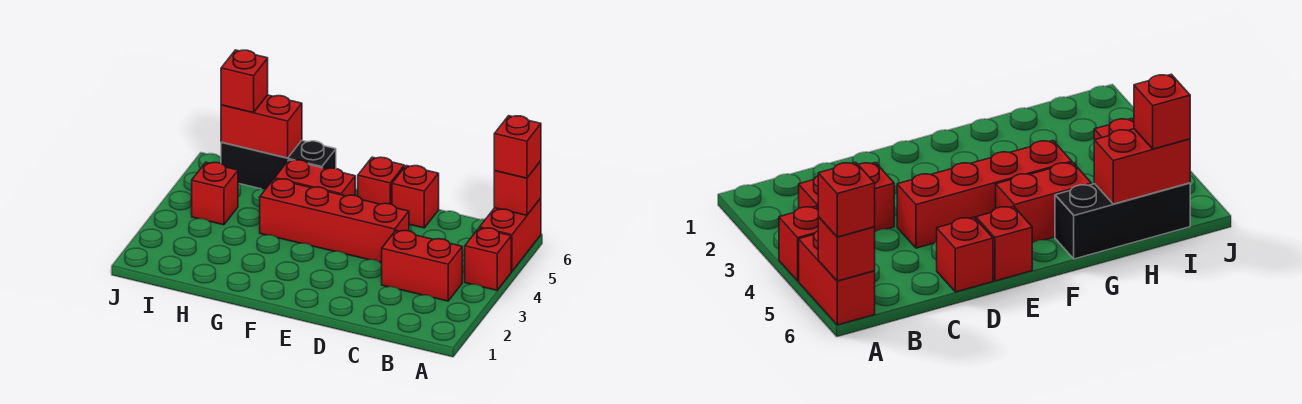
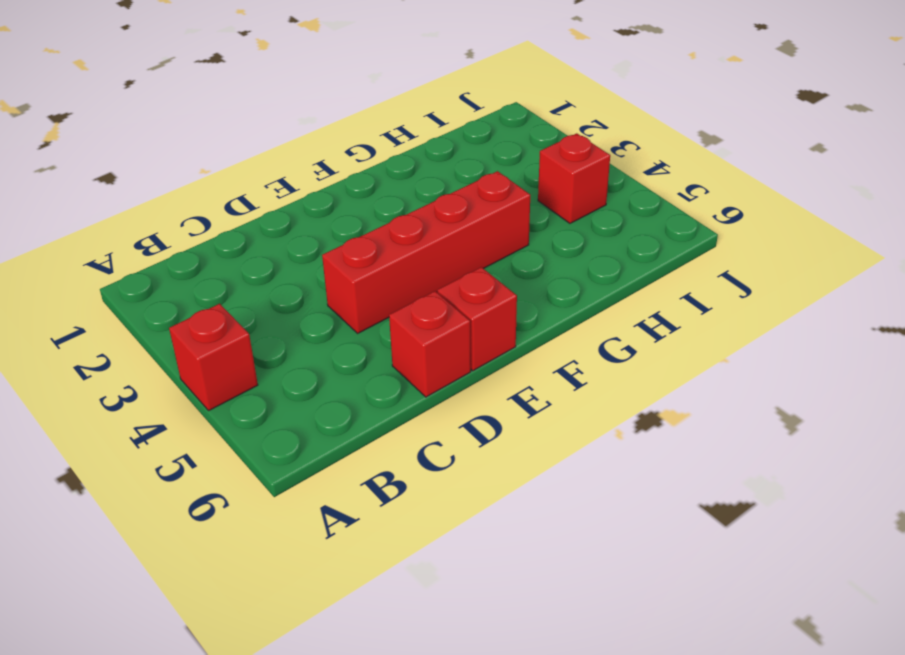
none -> red 1x2 brick [480,198,541,271]
none -> red 1x2 brick [382,231,462,301]
none -> red 1x2 brick [275,160,355,196]

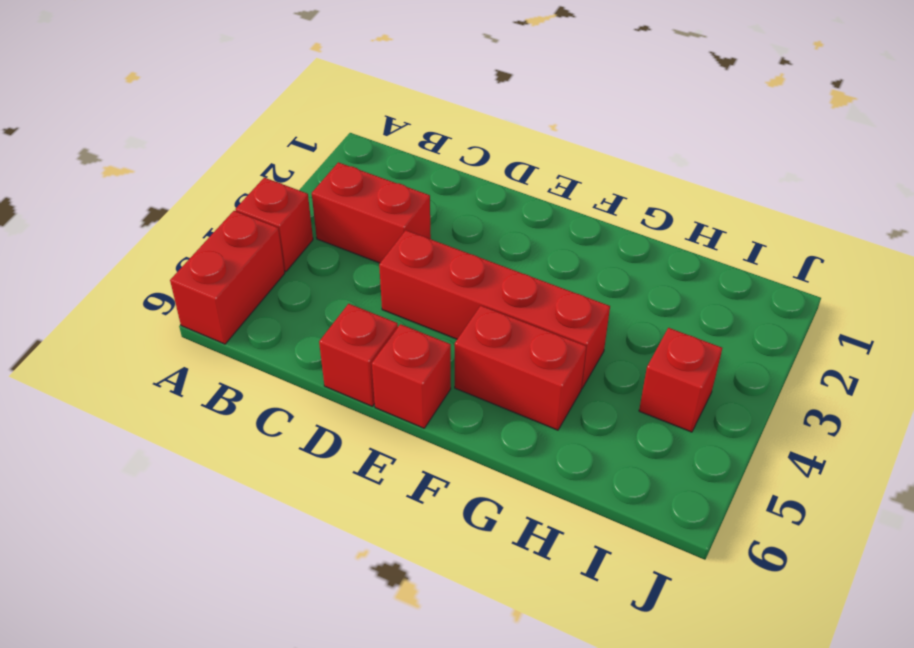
none -> black 1x3 brick [221,141,336,189]
none -> red 1x1 brick [494,161,541,215]
none -> red 1x2 brick [221,95,302,158]

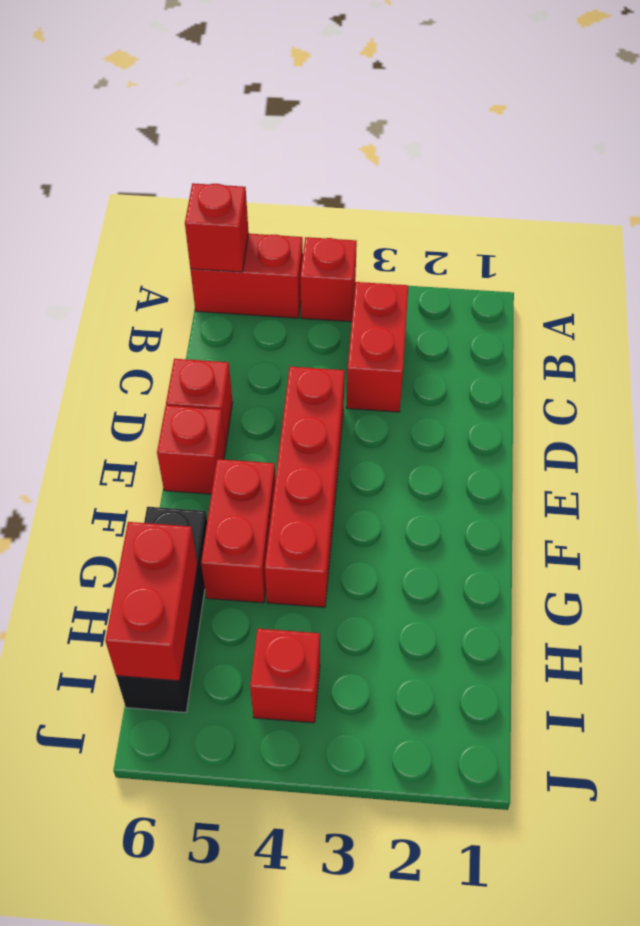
none -> red 1x1 brick [494,116,541,178]
none -> red 1x1 brick [221,50,268,113]

